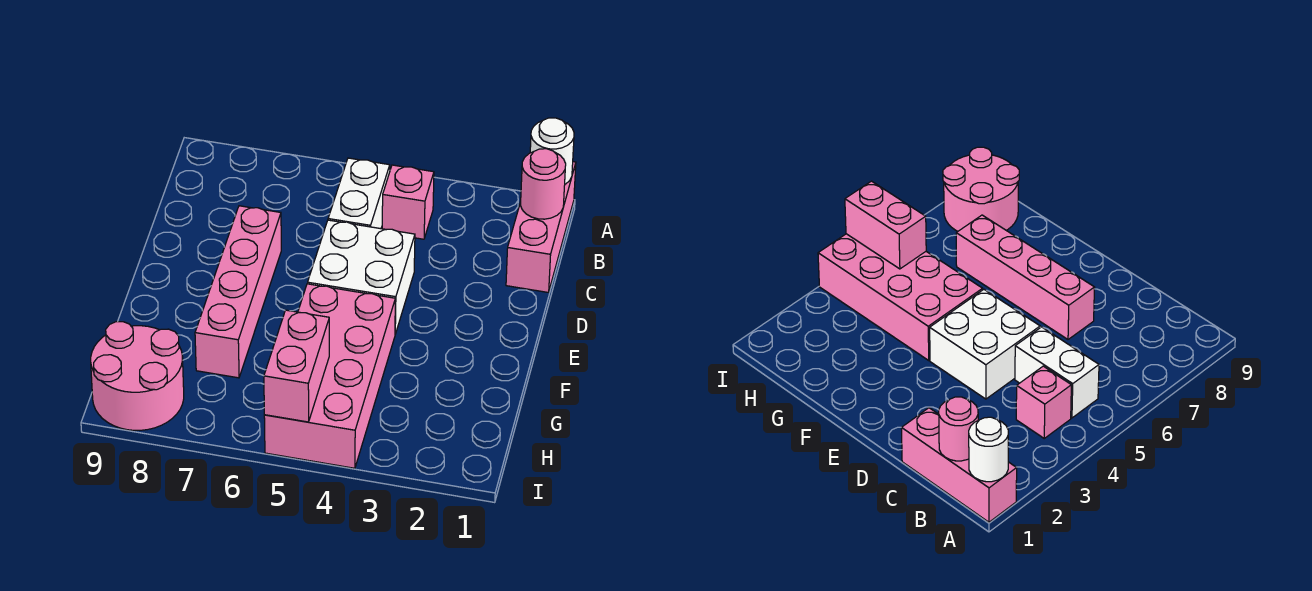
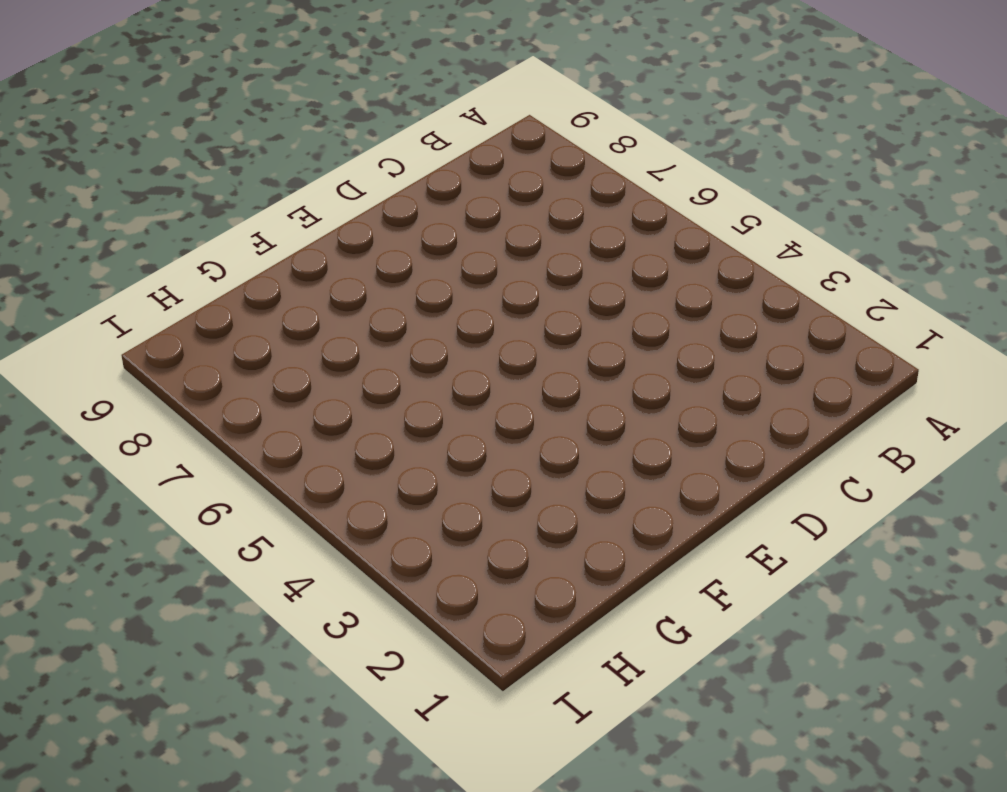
none -> pink 1x3 brick [506,162,576,292]
none -> pink 1x1 brick [382,165,434,239]

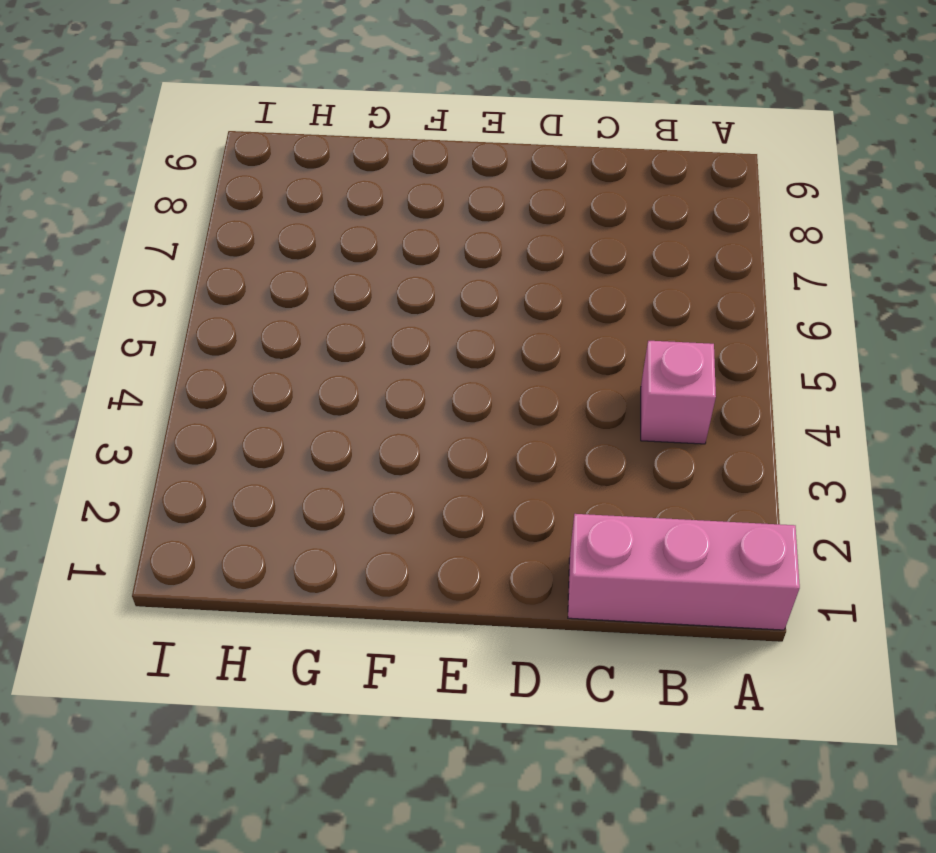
none -> white 1x2 brick [328,158,390,229]
none -> white 2x2 brick [308,220,415,334]

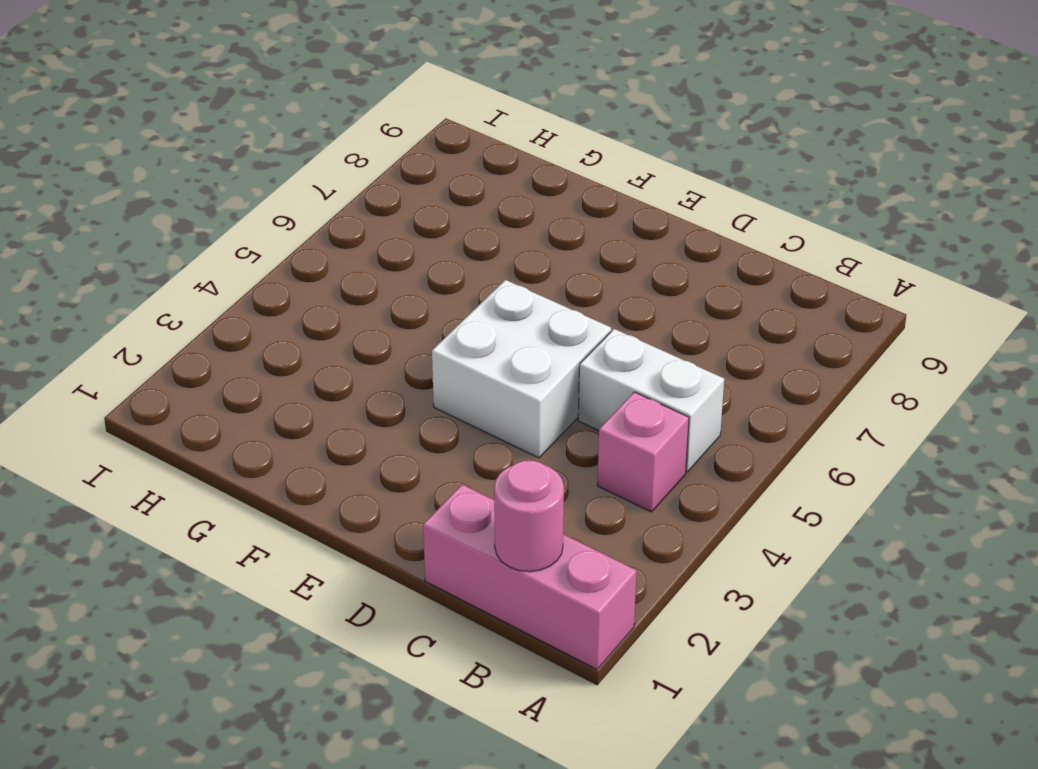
none -> pink 1x4 brick [195,206,281,378]
none -> pink 2x4 brick [264,284,395,468]

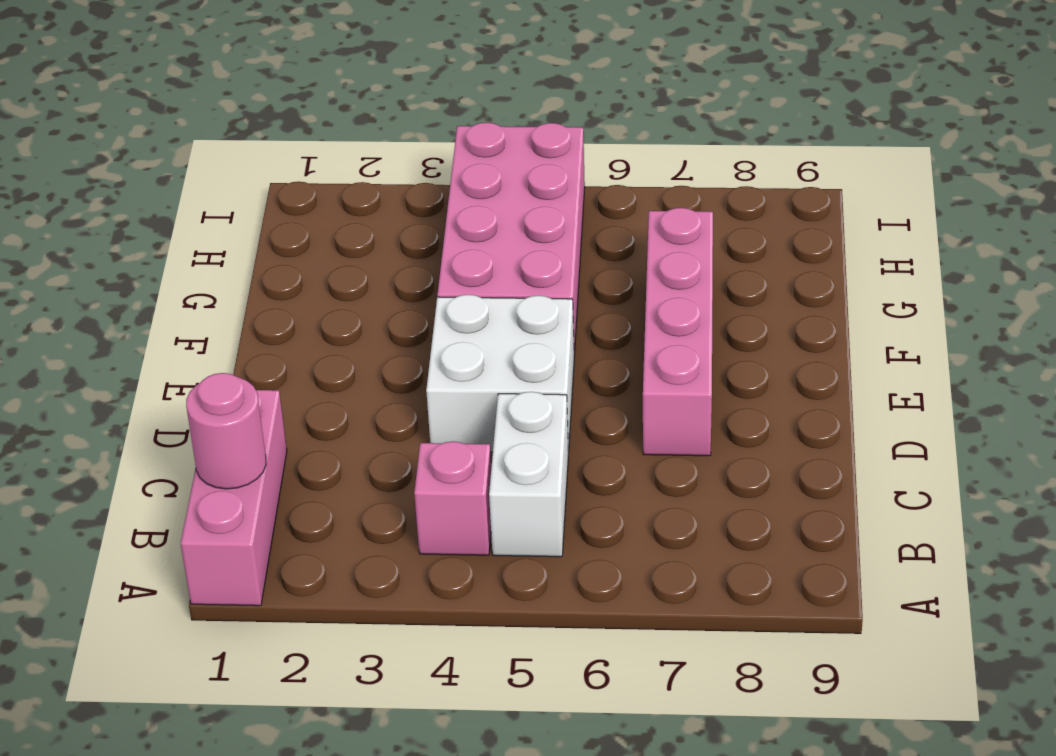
none -> pink 2x2 round brick [91,322,184,430]
none -> white 1x1 round brick [530,118,574,184]

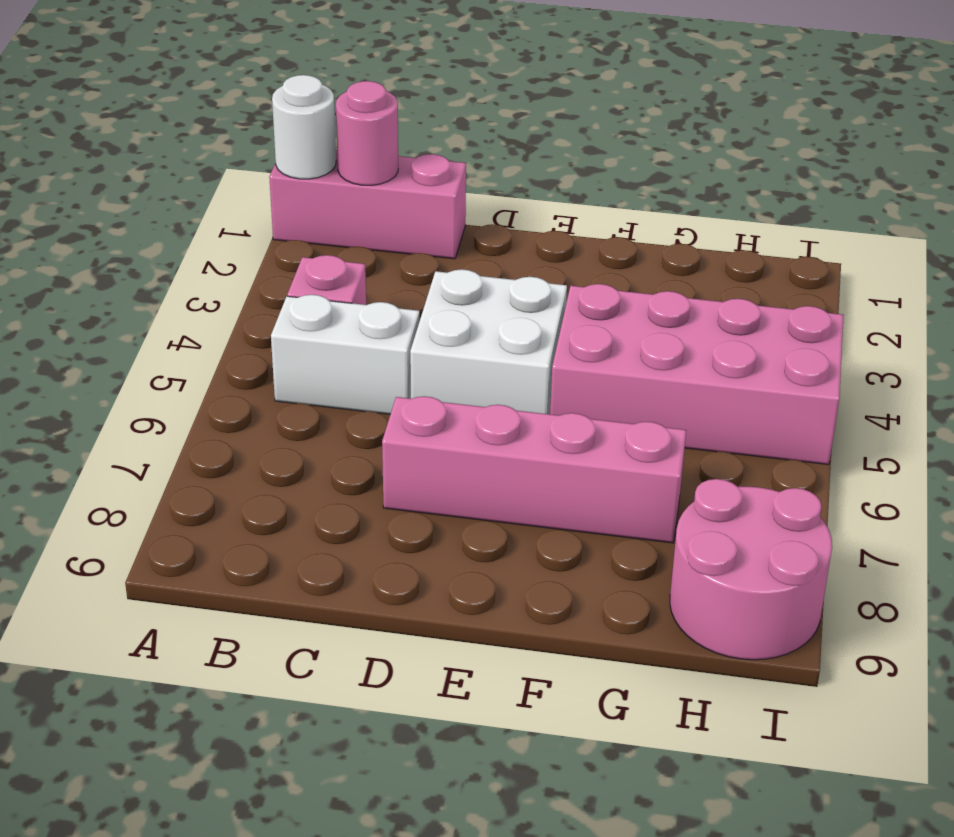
none -> pink 1x2 brick [264,310,329,422]

